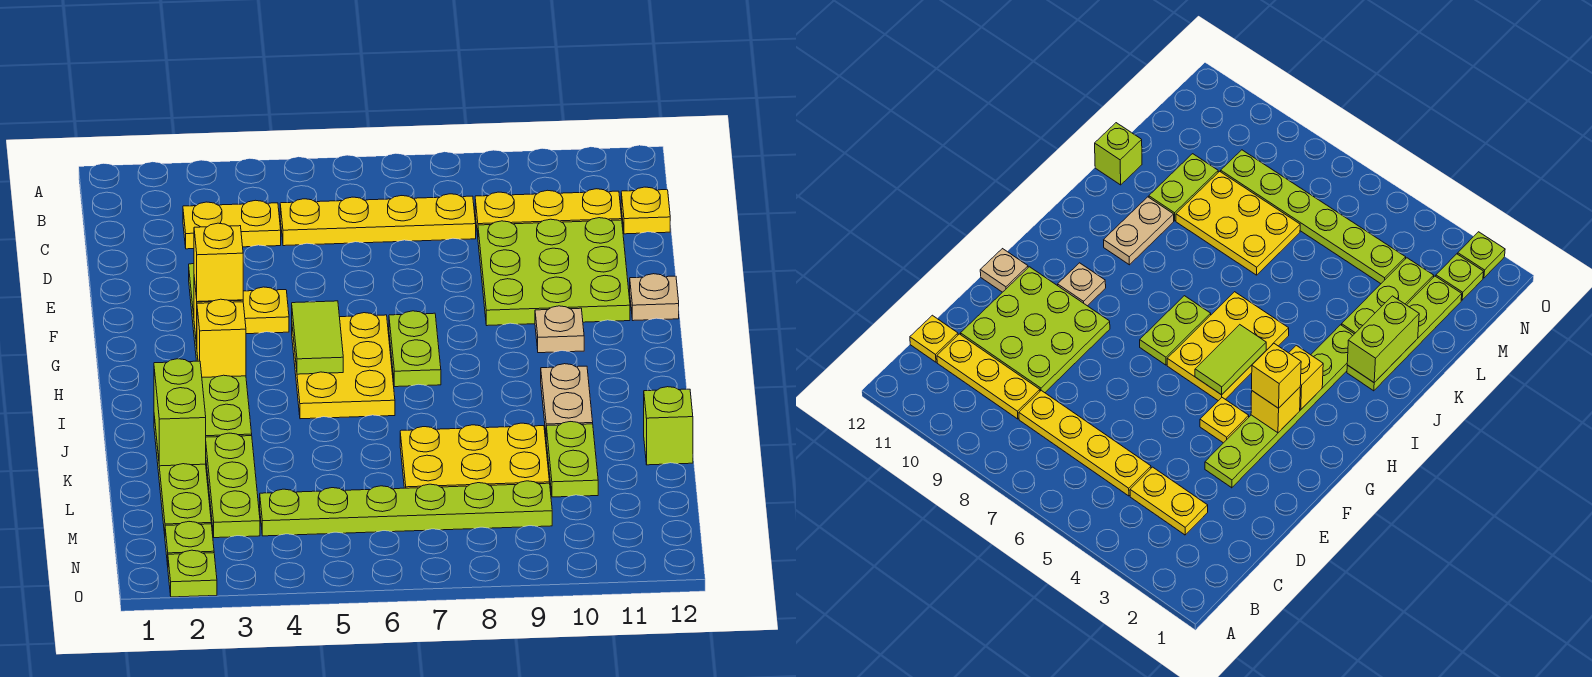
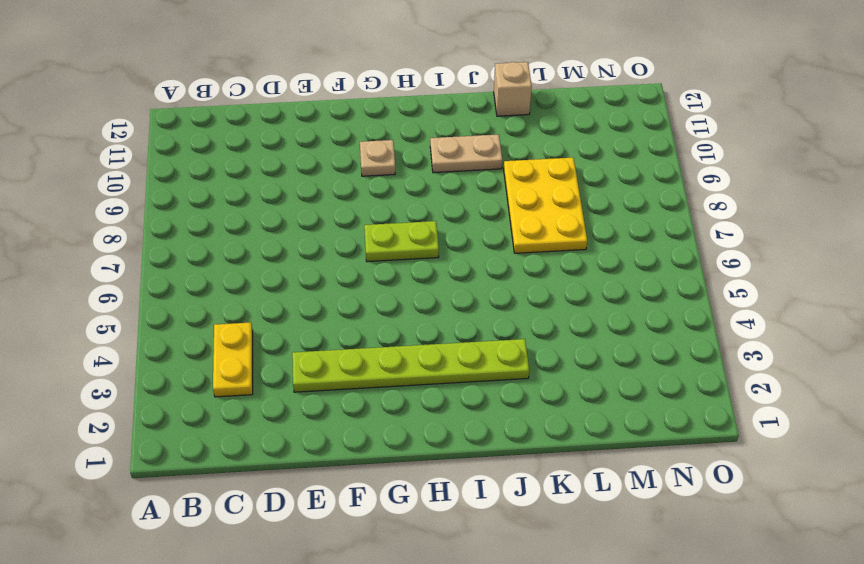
tan 1x1 brick [494,62,532,116] -> lime 1x1 brick [644,387,693,465]
none -> yellow 1x4 plate [280,194,476,246]
none -> yellow 1x3 plate [475,189,622,235]
none -> yellow 1x1 plate [621,187,670,234]

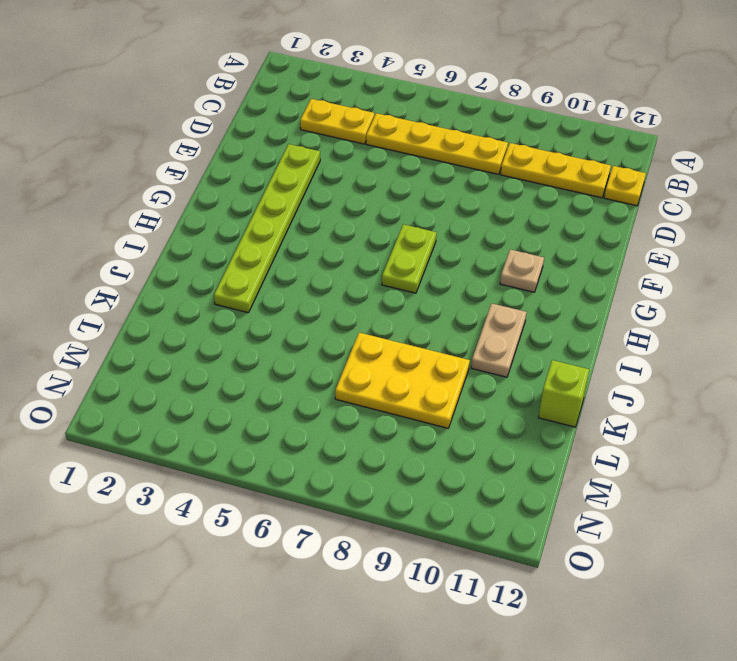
none -> lime 3x3 plate [478,218,630,326]
none -> yellow 1x1 plate [243,287,289,334]
none -> tan 1x1 plate [630,274,679,321]

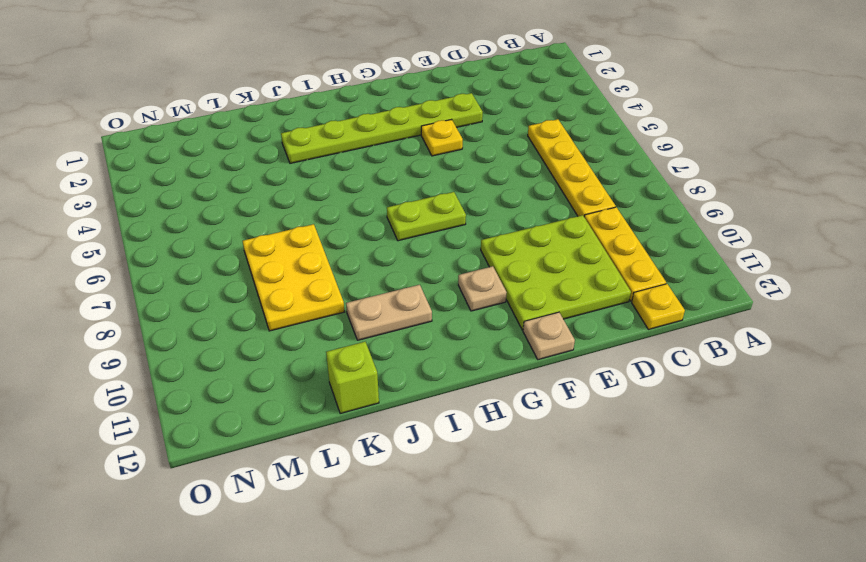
none -> yellow 1x2 plate [183,200,281,249]
none -> yellow 2x3 plate [292,313,395,419]
none -> lime 1x4 plate [154,416,211,534]

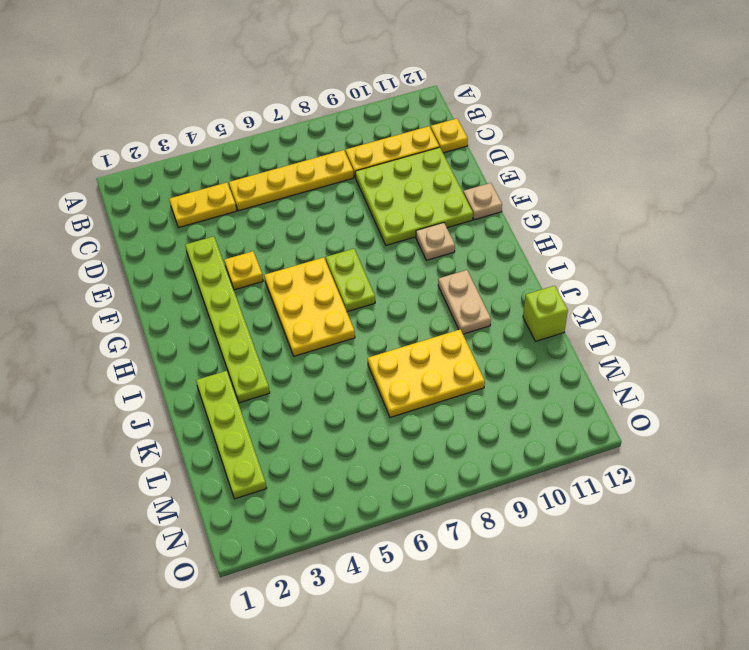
none -> lime 1x3 plate [206,433,260,538]
none -> lime 1x2 plate [546,422,598,497]
none -> lime 1x6 plate [260,481,552,536]

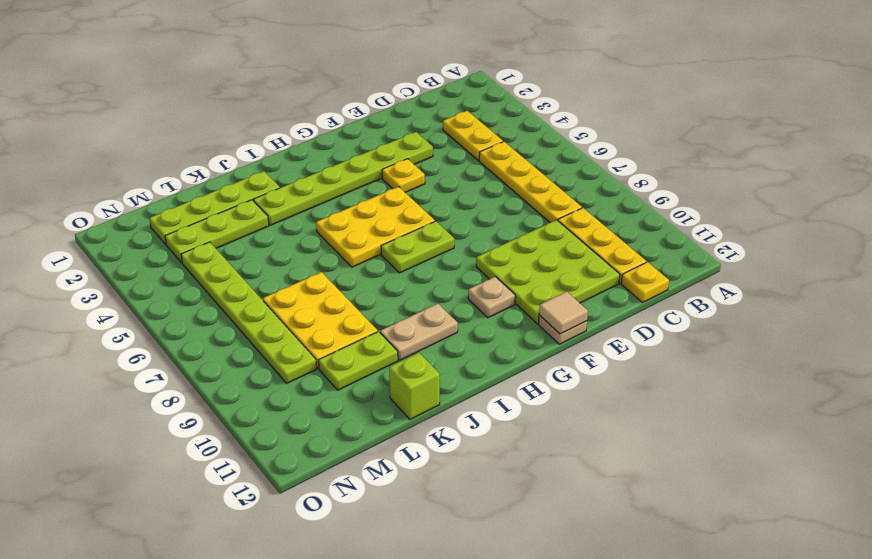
tan 1x1 tile [539,292,588,334] -> none
none -> lime 1x1 plate [165,522,214,565]
none -> lime 1x1 plate [168,550,217,597]
none -> yellow 1x1 brick [1251,387,1300,433]

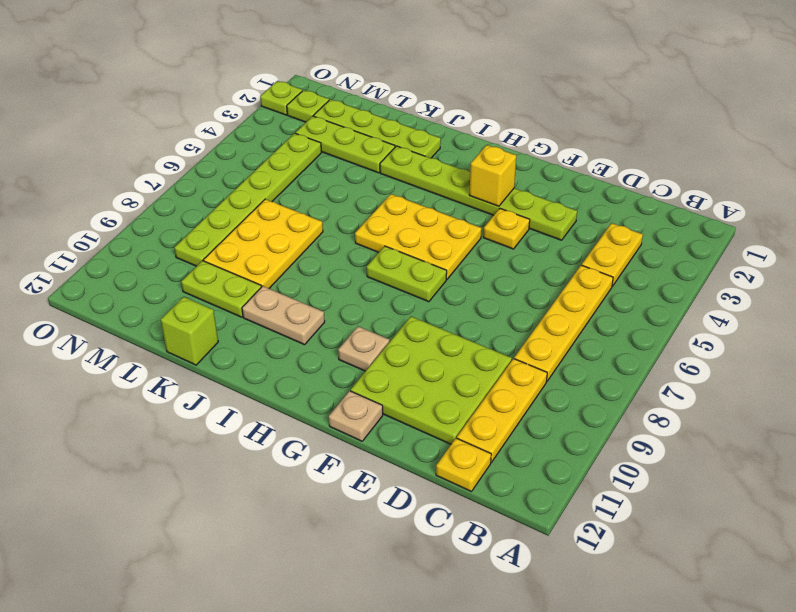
none -> lime 1x2 tile [292,301,343,374]
none -> yellow 1x1 brick [197,299,246,377]
none -> lime 1x2 brick [154,359,206,466]

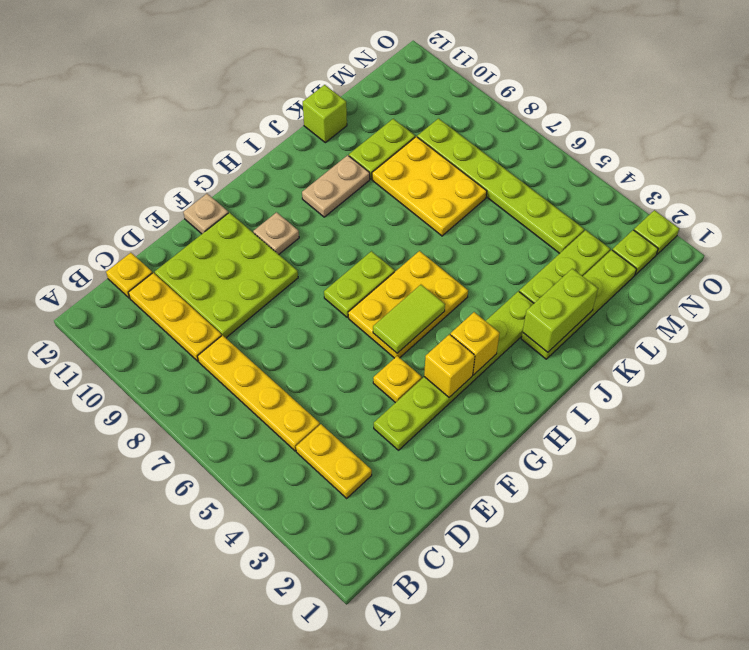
none -> yellow 1x1 brick [194,223,243,302]

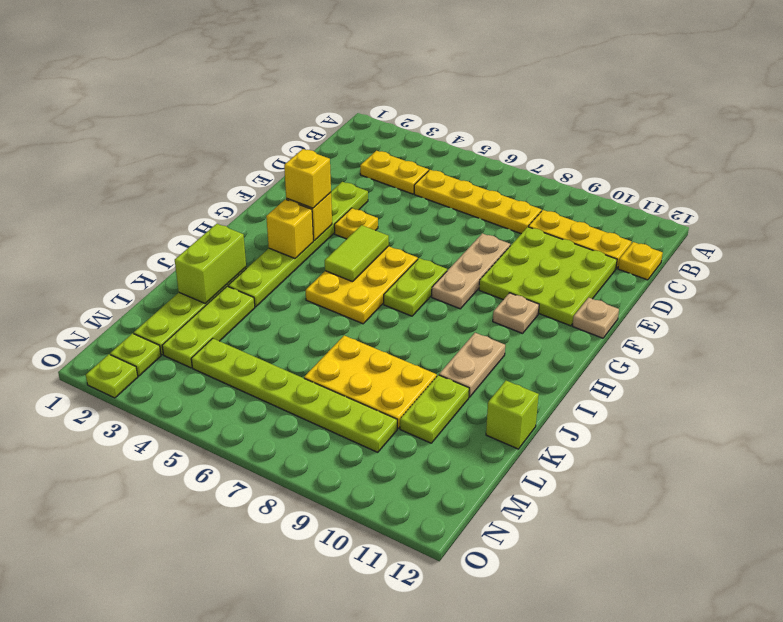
tan 1x3 plate [432,233,510,309] -> none

